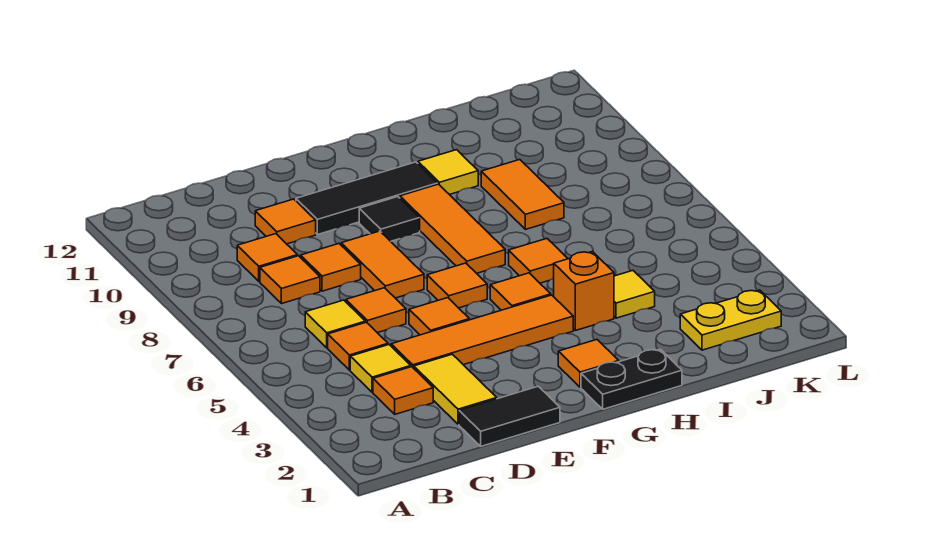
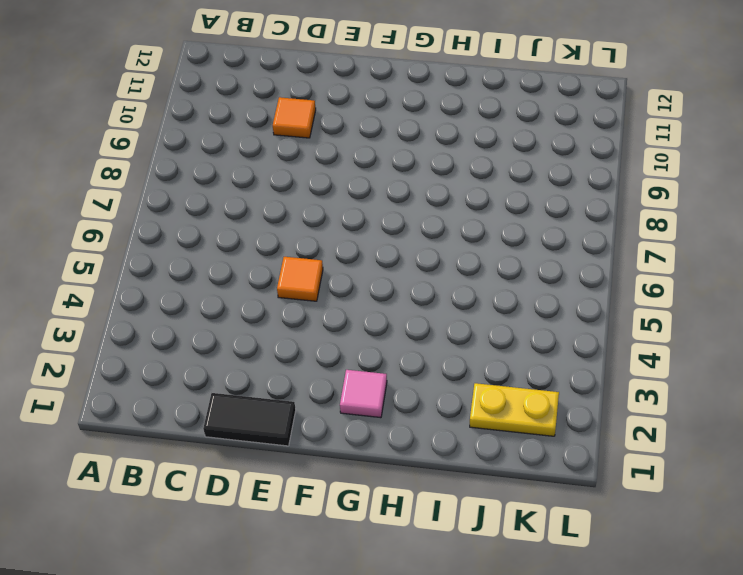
pink 1x1 tile [340,370,387,418] -> orange 1x1 tile [558,340,619,387]
none -> orange 1x1 tile [373,367,433,414]
none -> yellow 1x1 tile [350,345,411,392]
none -> orange 1x1 tile [328,322,388,370]

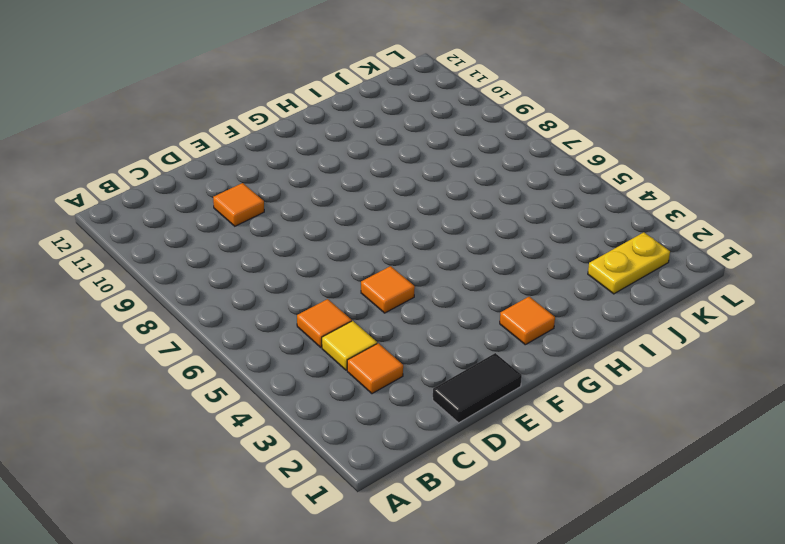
none -> yellow 1x1 tile [305,300,365,348]
none -> orange 1x1 tile [260,256,320,304]
none -> orange 1x1 tile [237,234,298,281]

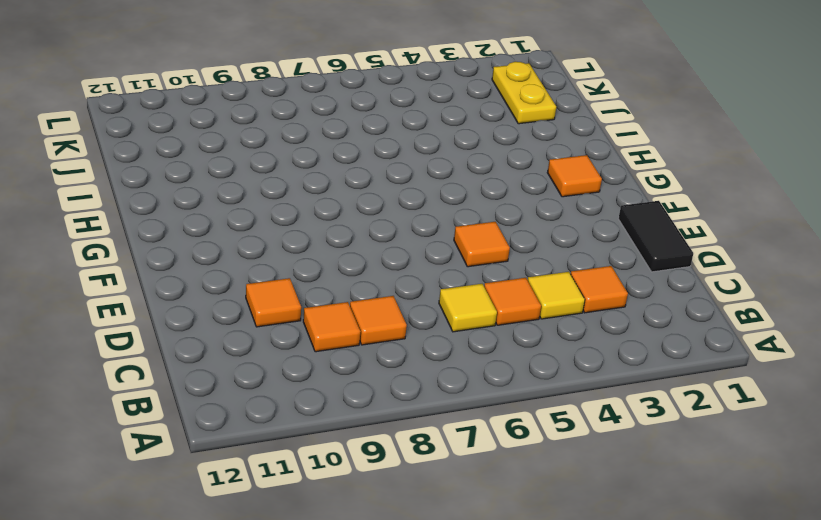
none -> yellow 1x2 tile [414,354,497,424]
none -> orange 1x4 tile [391,295,573,368]
none -> orange 1x1 tile [346,288,406,333]

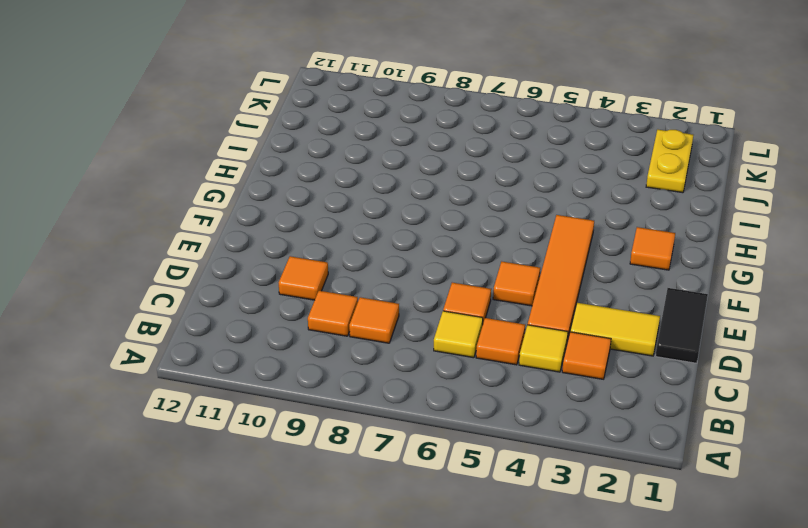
none -> orange 1x1 tile [301,244,361,291]
none -> orange 1x2 tile [341,231,424,298]
none -> black 1x3 tile [296,162,438,235]

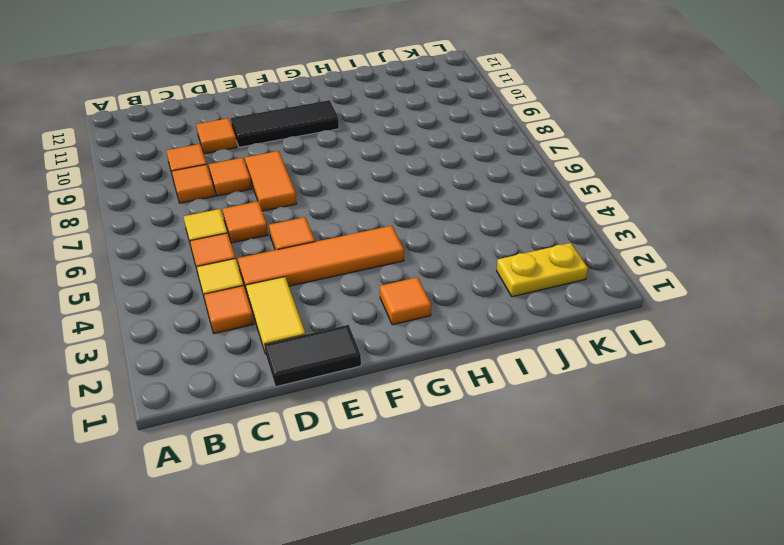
none -> orange 1x1 tile [427,263,487,308]
none -> black 1x1 tile [359,197,420,241]
none -> black 1x2 plate [581,349,682,409]

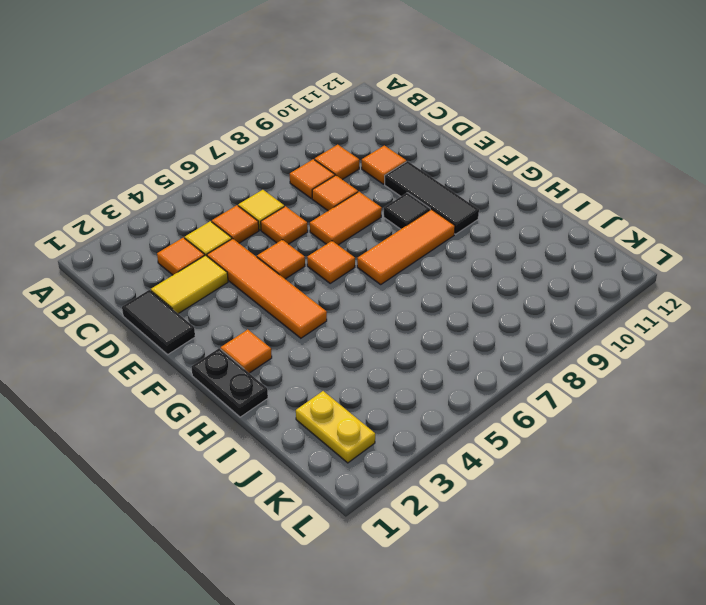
none -> orange 1x1 tile [490,273,551,310]
none -> orange 1x1 brick [554,251,614,331]
none -> orange 1x1 tile [509,239,568,283]

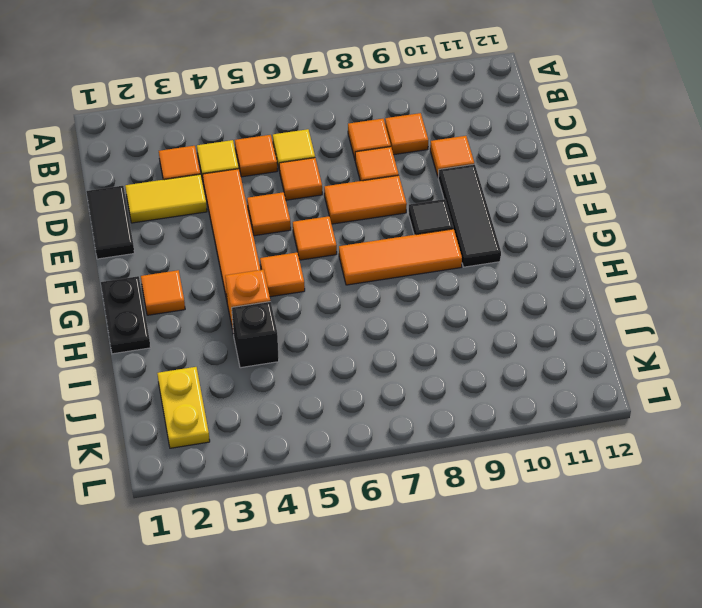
black 1x1 brick [232,302,279,368] -> yellow 1x1 tile [614,271,655,318]
none -> orange 1x1 tile [509,239,568,283]
none -> yellow 1x1 tile [418,150,478,195]
none -> orange 1x2 tile [481,160,564,229]

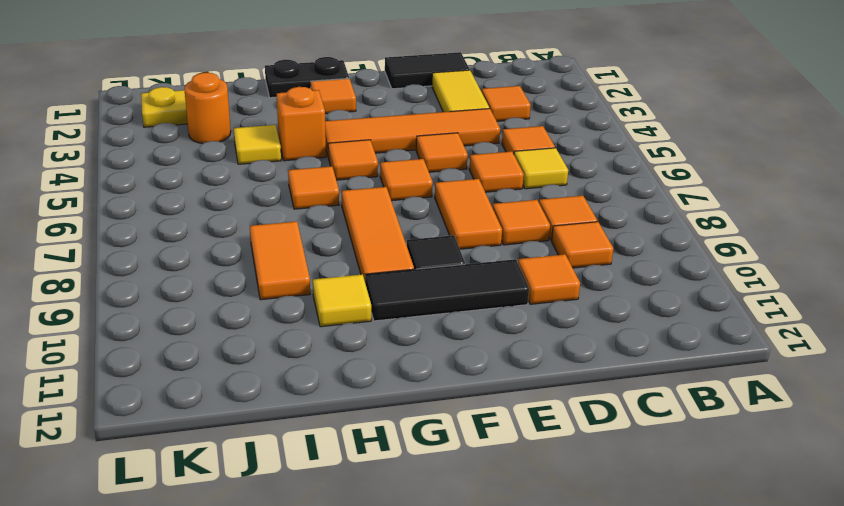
orange 1x1 round brick [184,73,231,143] -> none
none -> yellow 1x1 tile [350,345,411,392]

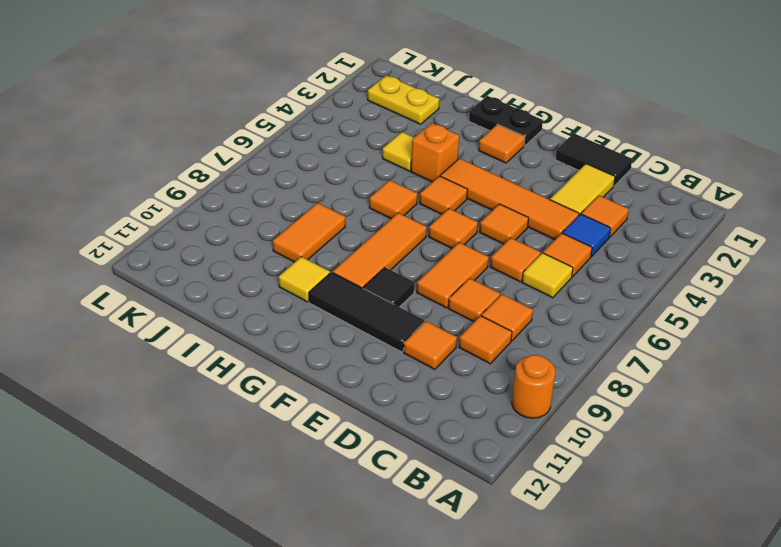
orange 1x1 round brick [512,355,555,418] -> none
blue 1x1 tile [563,214,611,257] -> yellow 1x1 tile [350,345,411,392]

